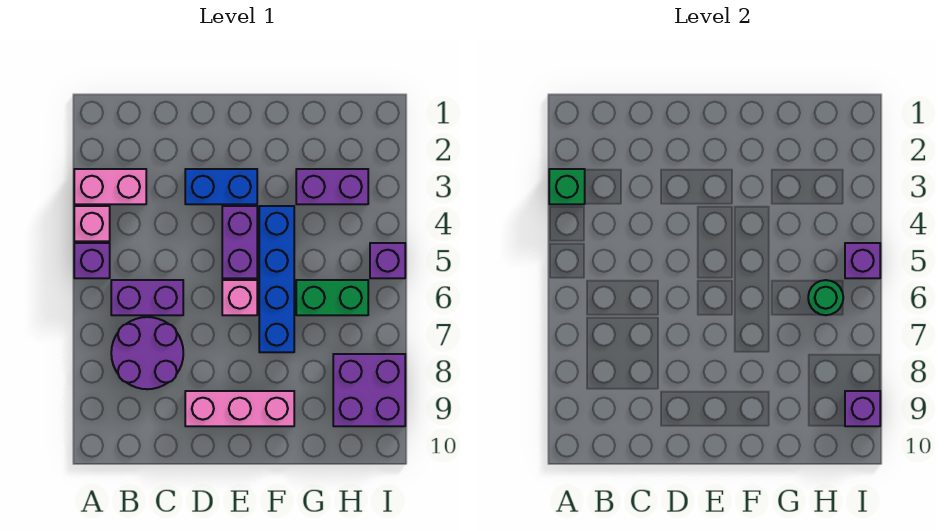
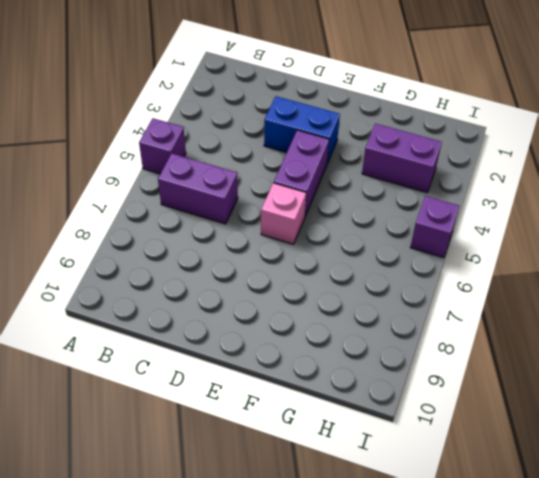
none -> pink 1x2 brick [74,169,146,204]
none -> pink 1x1 brick [74,206,110,241]
none -> purple 2x2 round brick [111,317,183,389]

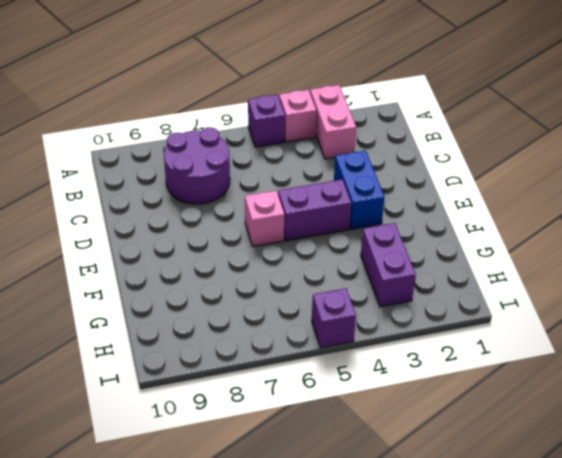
none -> purple 1x2 brick [111,280,183,315]
none -> pink 1x3 brick [185,391,294,426]
none -> blue 1x4 brick [259,206,294,352]

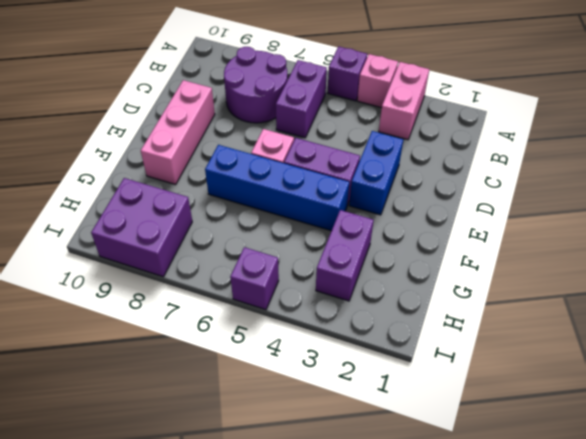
none -> green 1x2 brick [296,280,368,315]
none -> green 1x1 brick [549,169,585,204]
none -> green 1x1 round brick [808,280,843,315]

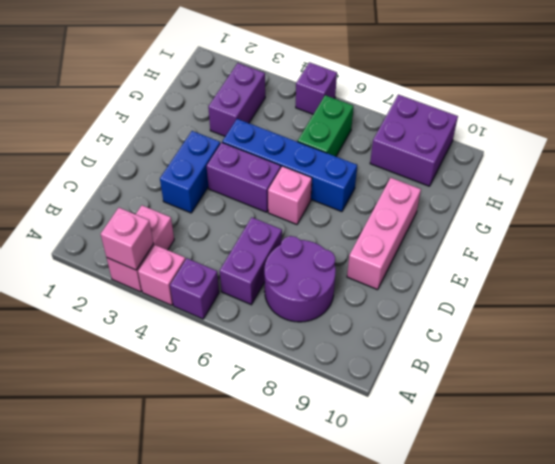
pink 1x1 brick [101,208,153,270] -> green 1x1 brick [549,169,585,204]
none -> green 1x1 round brick [808,280,843,315]
none -> purple 1x1 brick [845,243,880,278]
none -> purple 1x1 brick [845,391,880,426]

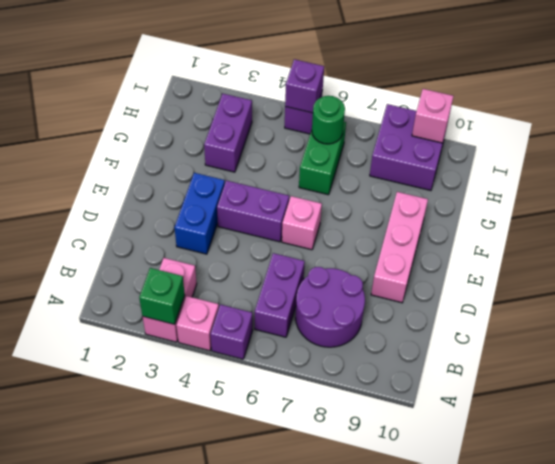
pink 1x1 brick [412,89,453,143] -> purple 1x1 brick [845,391,880,426]
none -> blue 1x4 brick [259,206,294,352]

